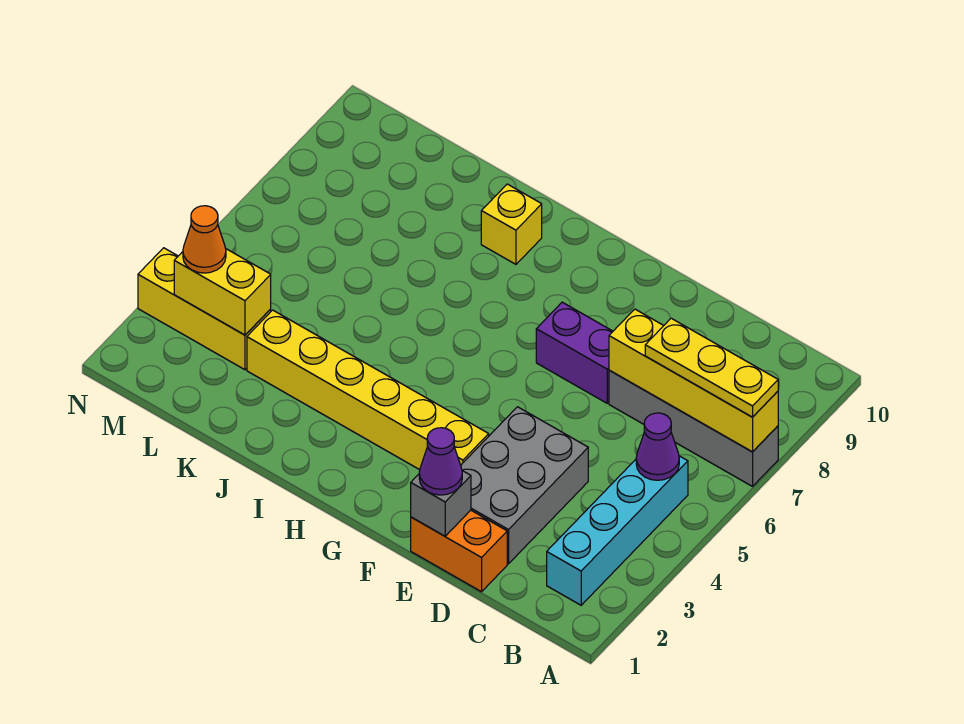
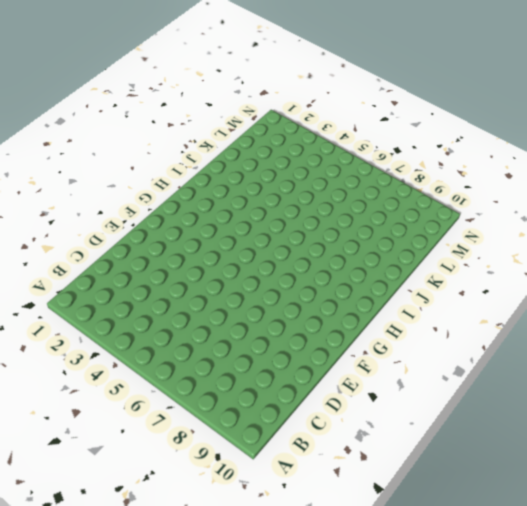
none -> grey 1x4 brick [609,370,778,486]
none -> cyan 1x4 brick [547,456,688,605]
none -> orange 1x2 brick [411,510,507,592]

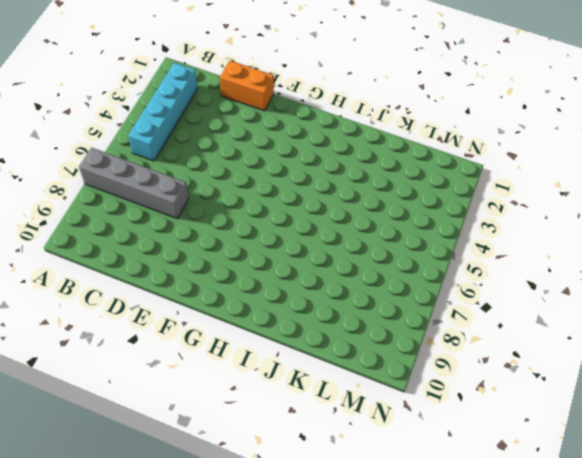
none -> grey 2x3 brick [461,407,588,564]
none -> purple 1x2 brick [536,302,613,403]
none -> yellow 1x6 brick [247,310,489,470]

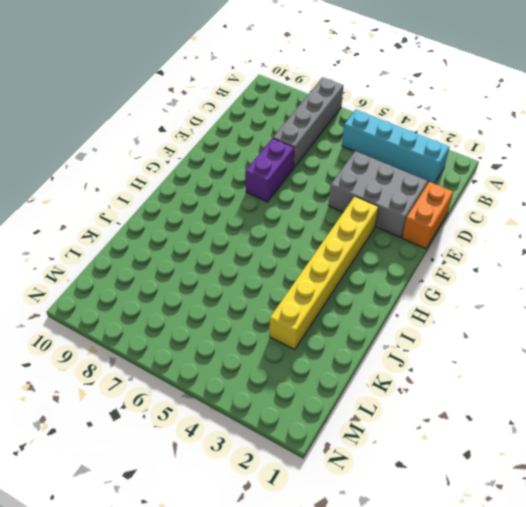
none -> yellow 1x1 brick [481,184,542,264]
none -> yellow 1x3 brick [138,248,271,370]
none -> yellow 1x4 brick [609,309,778,452]

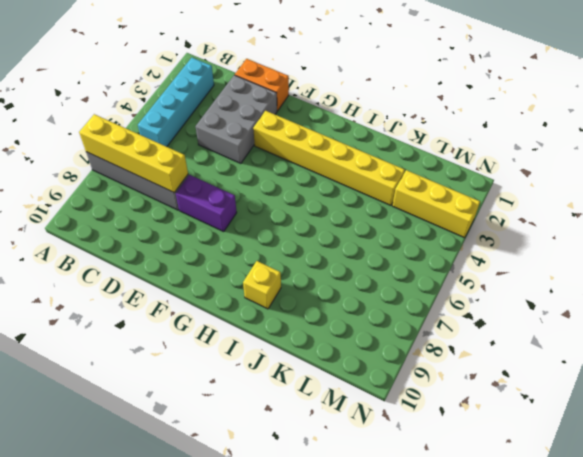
none -> purple 1x1 cone [636,413,679,480]
none -> grey 1x1 brick [411,471,471,536]
none -> yellow 1x2 brick [174,249,271,335]

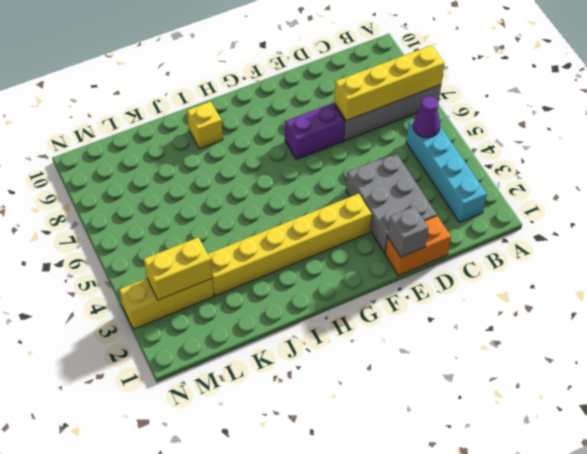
none -> yellow 1x3 plate [645,318,778,417]
none -> purple 1x1 cone [419,428,462,495]
none -> orange 1x1 cone [183,206,226,273]

